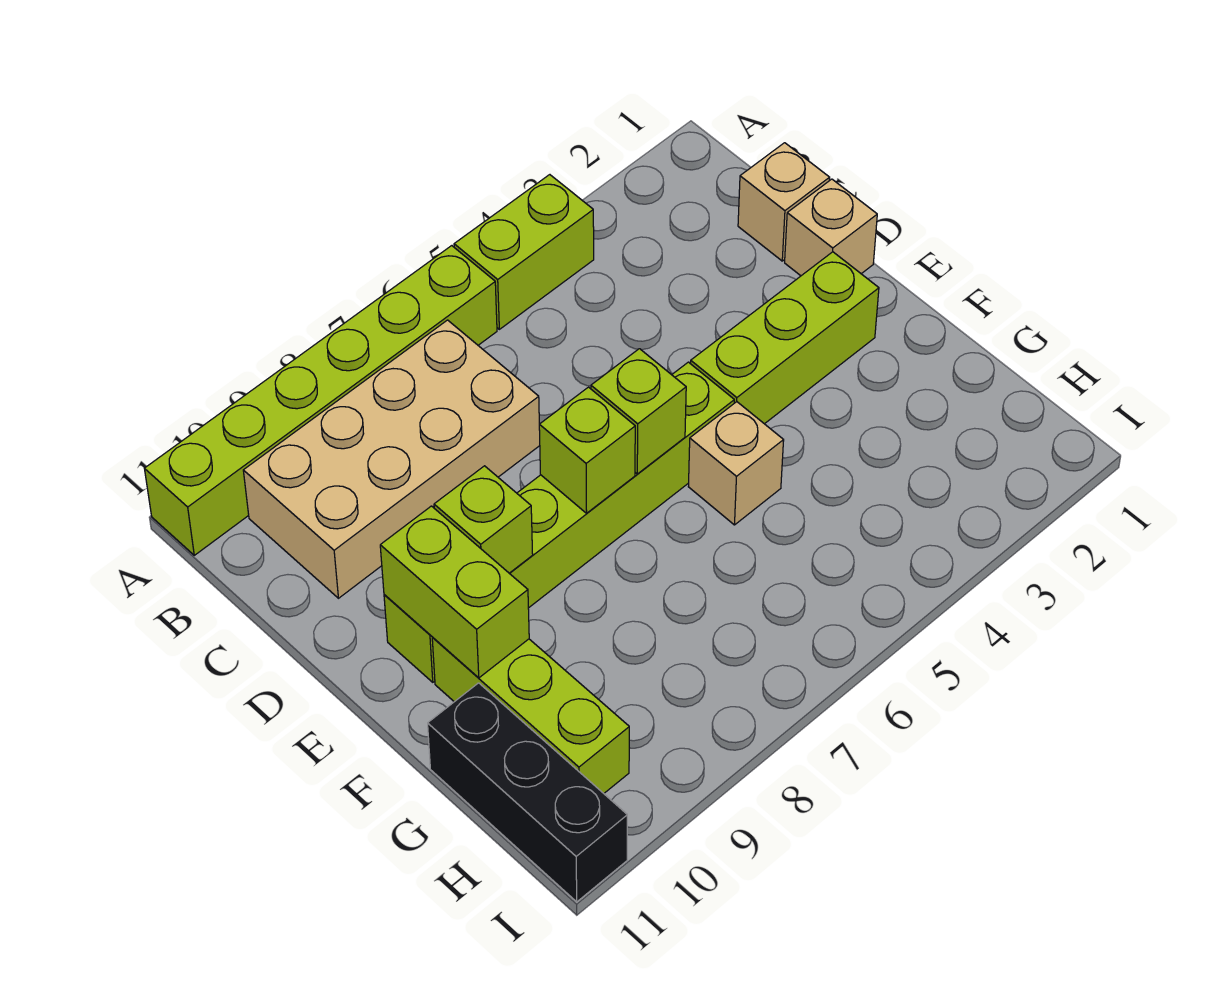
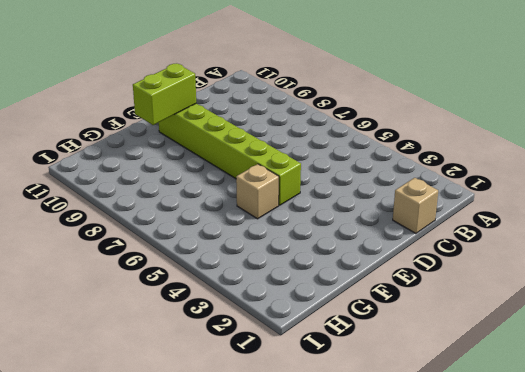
none -> lime 1x2 brick [454,175,594,329]
none -> lime 1x6 brick [144,246,497,555]
none -> tan 2x4 brick [243,320,540,598]

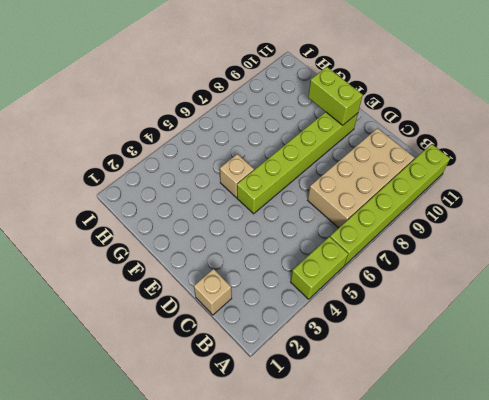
none -> tan 1x1 brick [785,179,877,276]
none -> lime 1x3 brick [691,252,879,424]
none -> lime 1x3 brick [432,637,629,793]

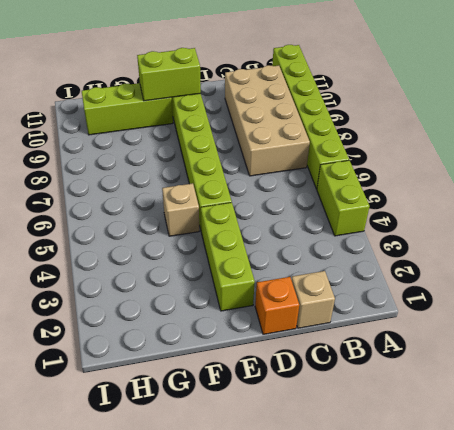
orange 1x1 brick [255,277,299,334] -> tan 1x1 brick [785,179,877,276]
none -> black 1x3 brick [428,683,627,902]
none -> lime 1x1 brick [591,349,686,474]
none -> lime 1x1 brick [539,387,635,513]

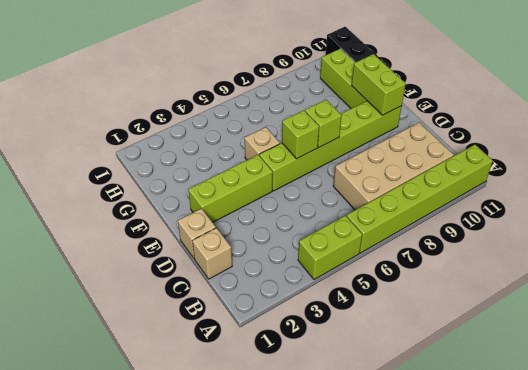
none -> lime 1x1 brick [434,466,533,573]

